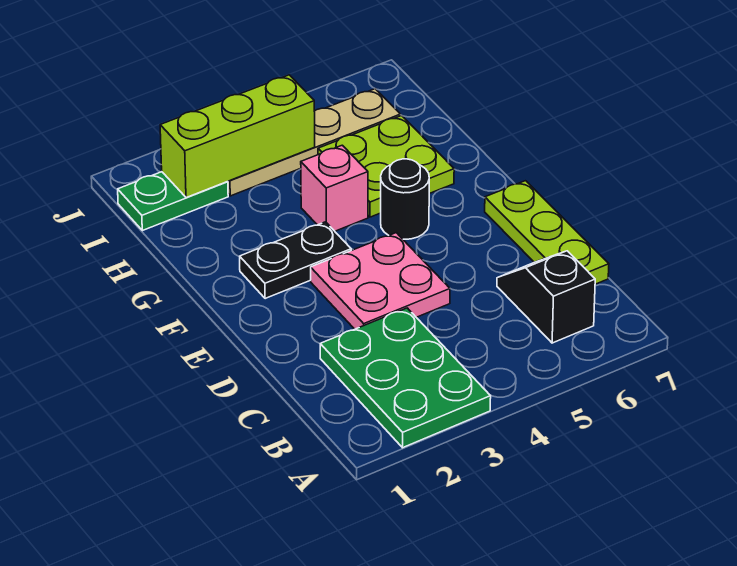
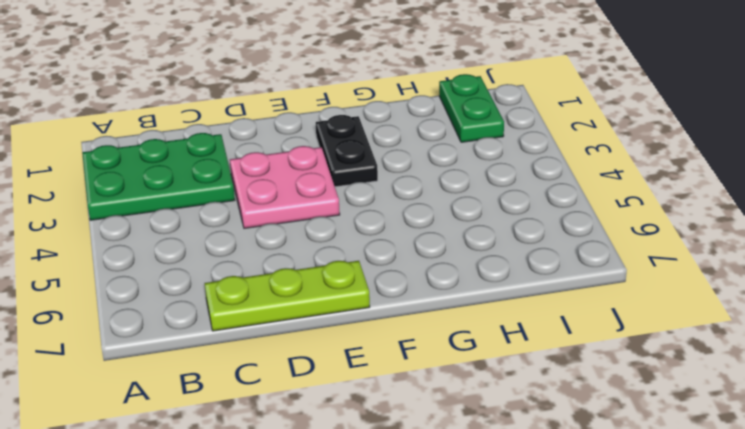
none -> black 1x2 slope [497,251,595,343]
none -> black 1x1 round brick [381,159,429,239]

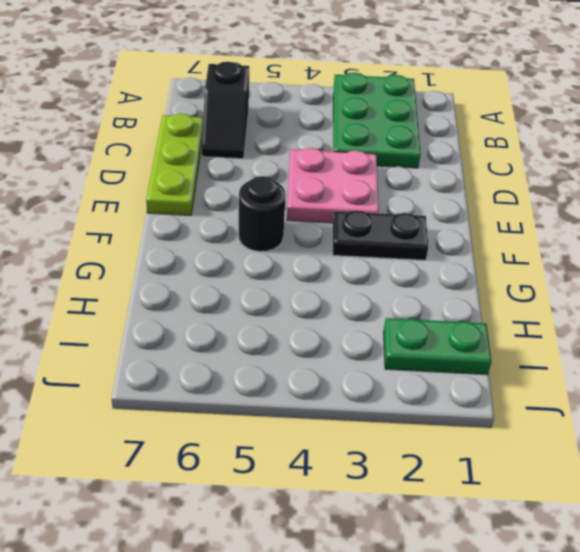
none -> pink 1x1 brick [301,145,368,231]
none -> lime 2x2 plate [318,116,454,217]

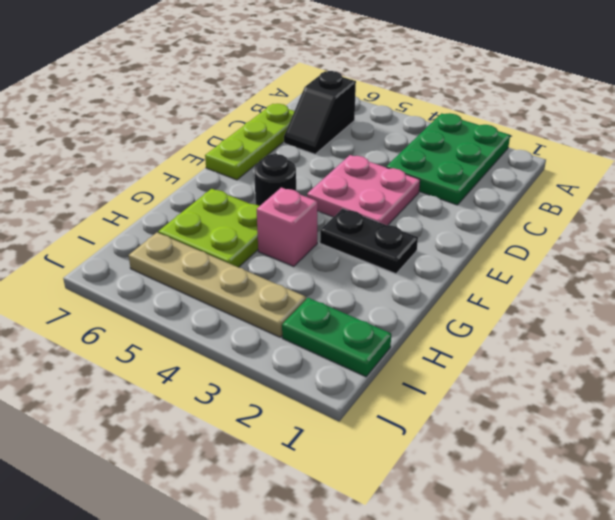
none -> lime 1x3 brick [160,75,315,198]

